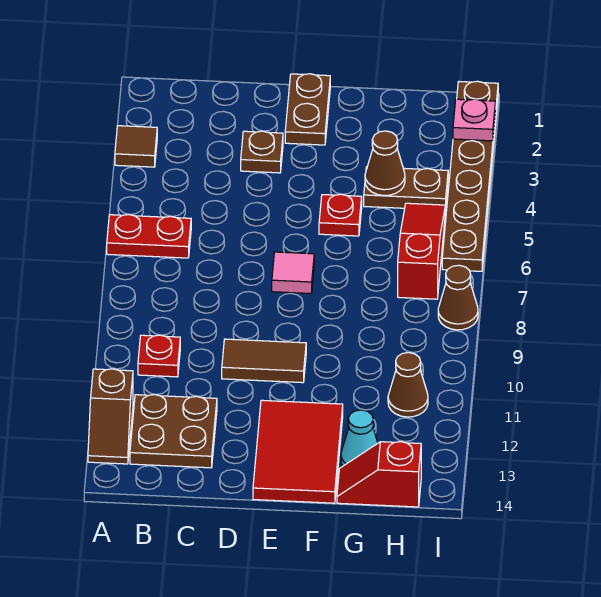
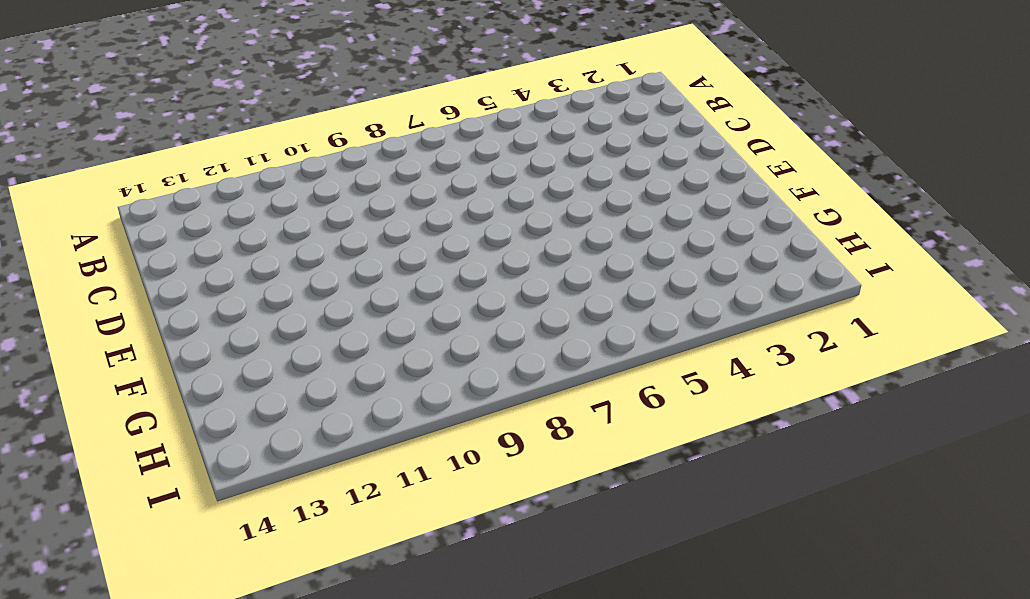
none -> brown 1x1 tile [115,126,157,167]
none -> red 1x2 plate [107,215,191,258]
none -> brown 1x2 slope [88,369,133,464]

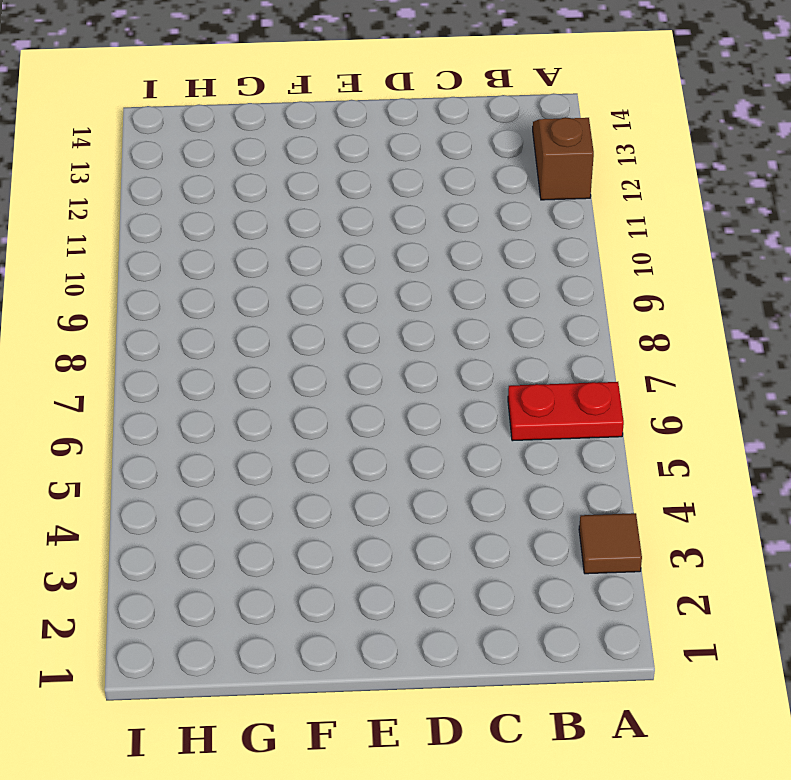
none -> red 1x1 plate [138,335,180,377]
none -> brown 2x2 plate [130,395,217,468]
none -> brown 1x1 plate [241,131,283,173]

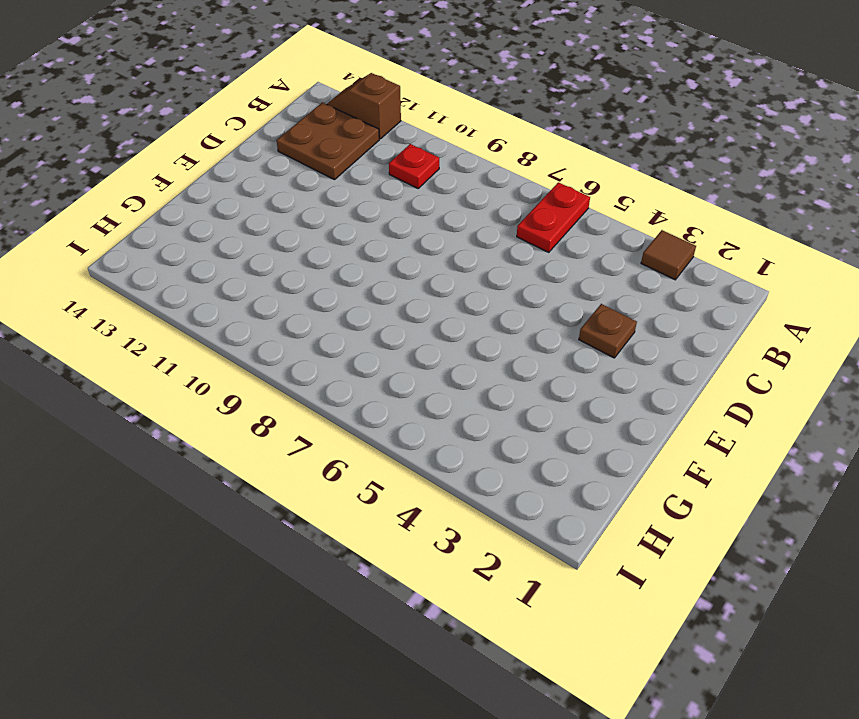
none -> brown 1x2 tile [222,339,306,383]
none -> brown 1x2 plate [285,74,330,145]
none -> pink 1x1 tile [272,252,314,294]

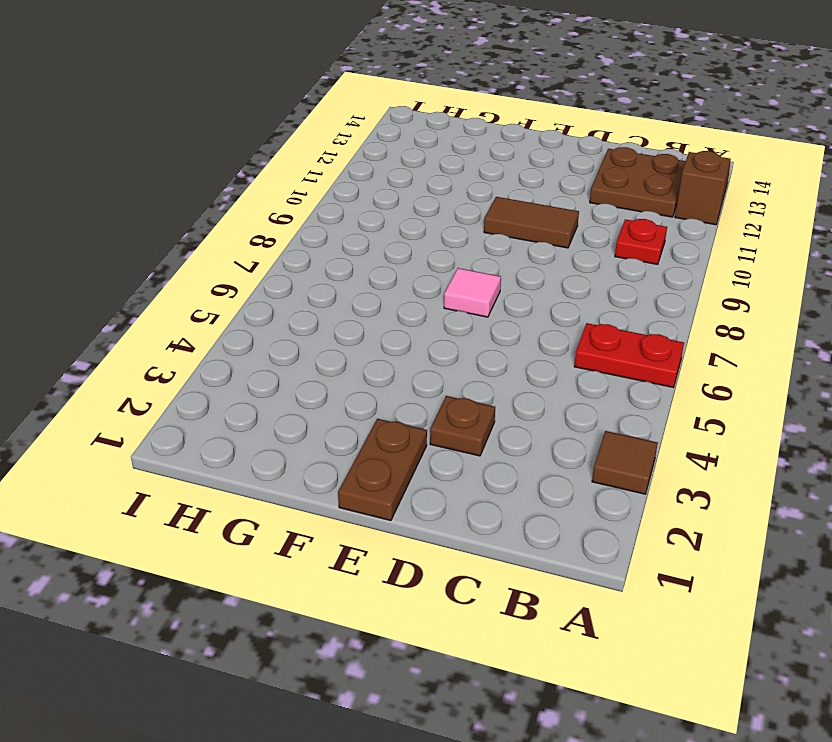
none -> red 2x3 tile [253,400,343,503]
none -> red 1x1 plate [319,194,362,236]
none -> brown 1x2 plate [364,167,448,208]

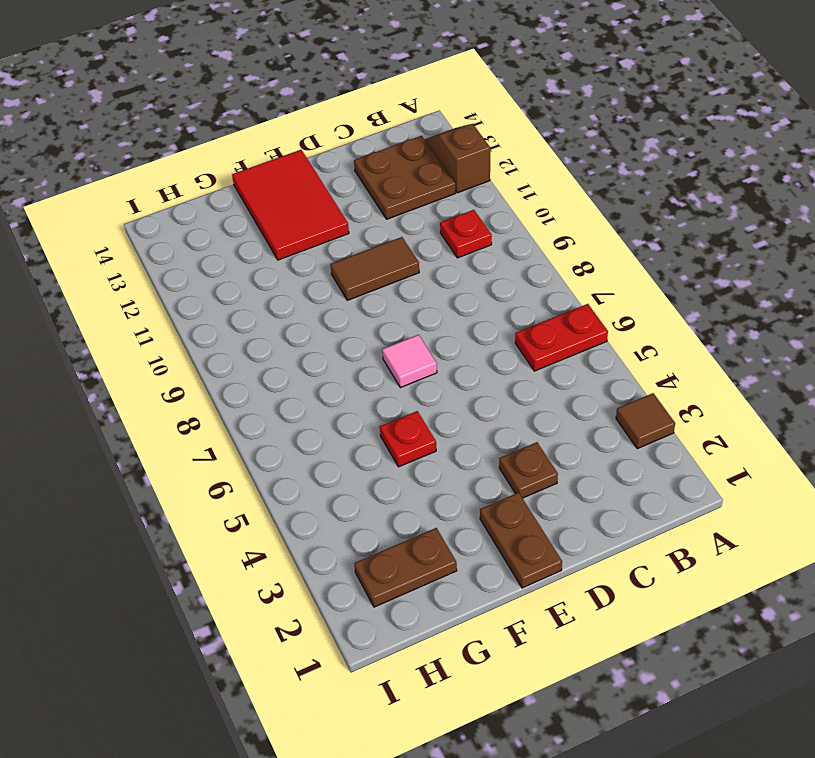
brown 1x2 plate [354,528,457,607] -> brown 1x2 plate moved to [364,167,448,208]
none -> cyan 1x1 cone [341,410,378,466]
none -> red 1x2 slope [337,442,421,507]
none -> red 1x3 slope [398,203,446,299]

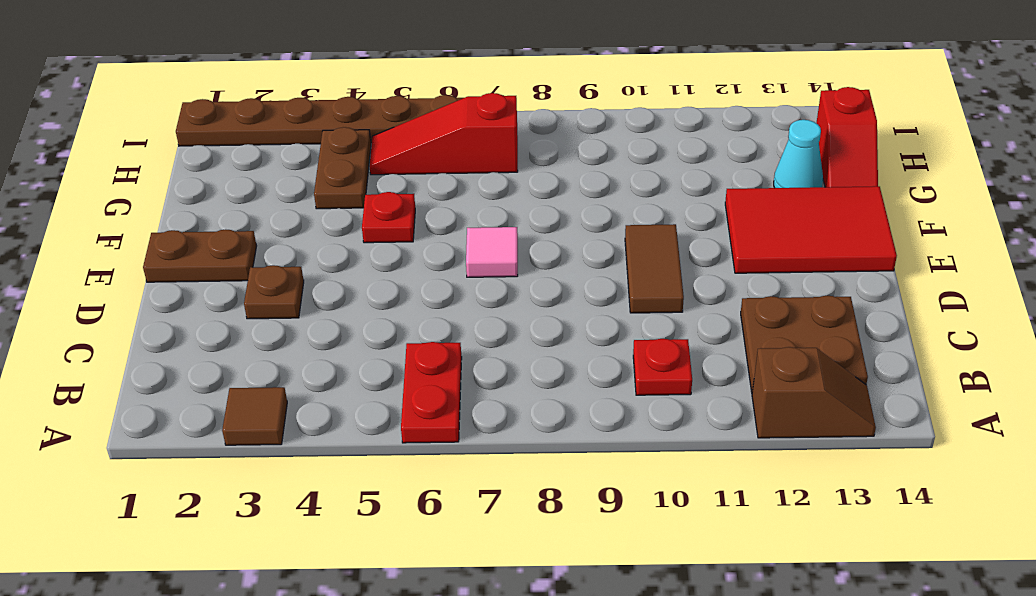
none -> brown 1x1 cone [388,353,428,417]
none -> brown 1x1 cone [438,265,478,330]
none -> brown 1x1 cone [365,131,405,196]

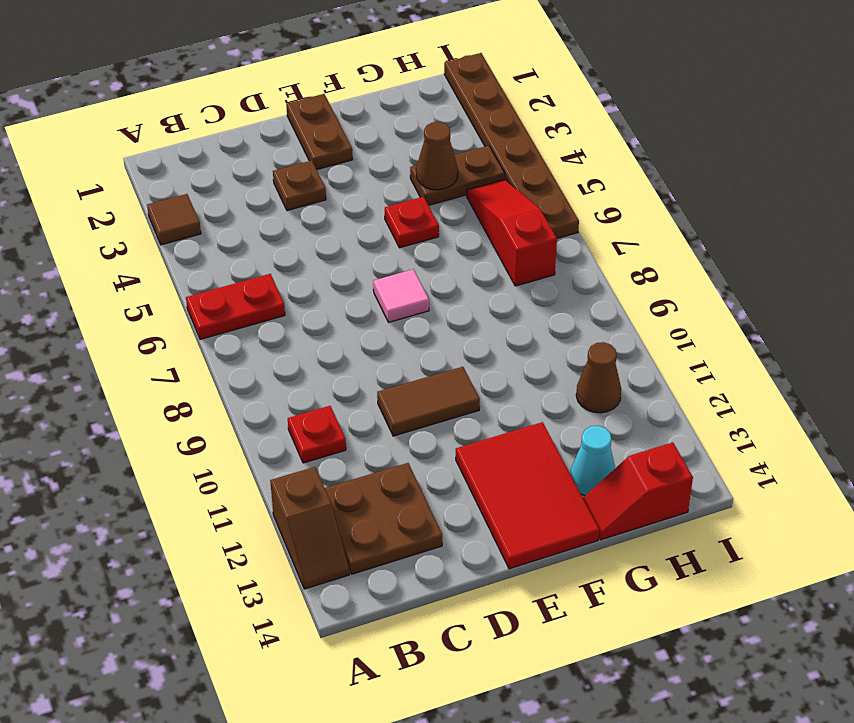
none -> brown 1x1 cone [438,265,478,330]
none -> pink 1x1 plate [453,99,496,141]

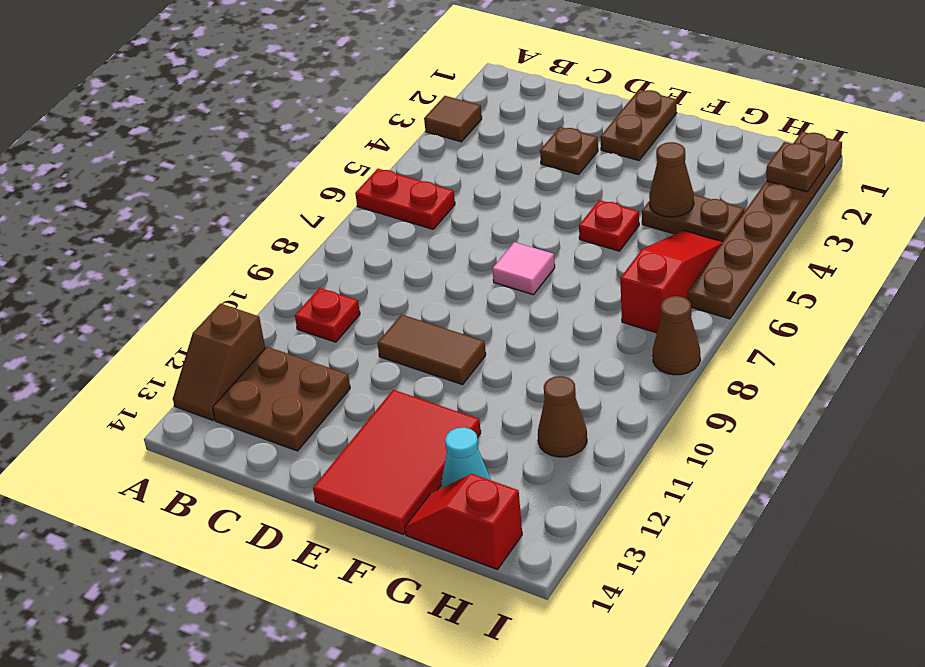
brown 1x1 plate [766,142,825,192] -> pink 1x1 plate [453,99,496,141]

